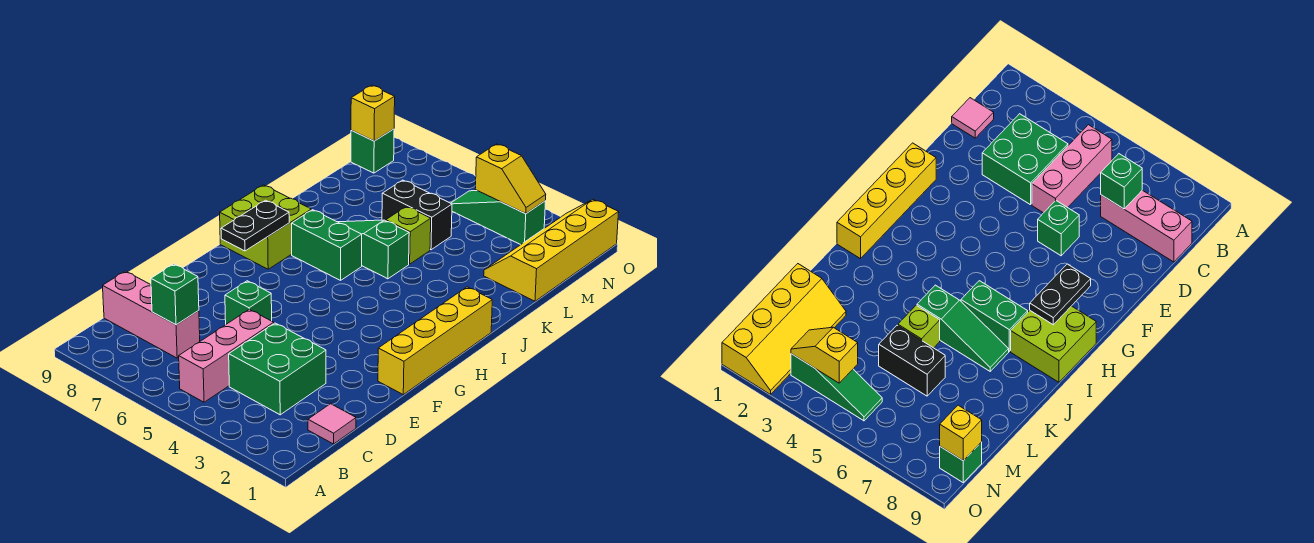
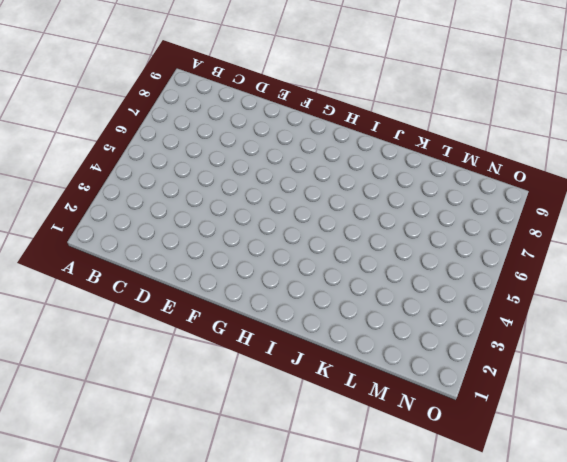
none -> pink 1x3 brick [179,309,274,402]
none -> pink 1x1 tile [308,404,356,444]
none -> green 2x2 brick [229,323,326,415]

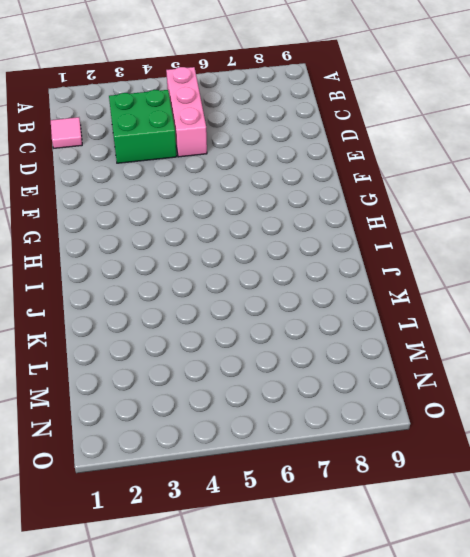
none -> pink 1x3 brick [103,271,200,358]
none -> green 1x1 brick [225,281,272,324]
none -> yellow 1x4 brick [378,287,492,395]

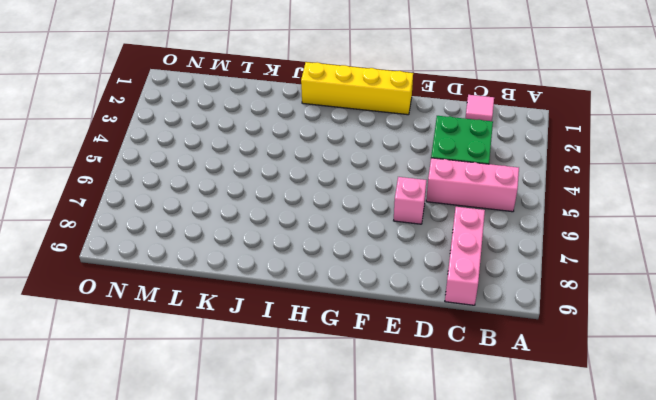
pink 1x1 brick [394,177,427,224] -> green 1x1 brick [225,281,272,324]
none -> lime 2x2 brick [220,185,311,269]
none -> green 1x2 brick [292,210,362,280]
none -> green 1x3 slope [338,220,409,279]

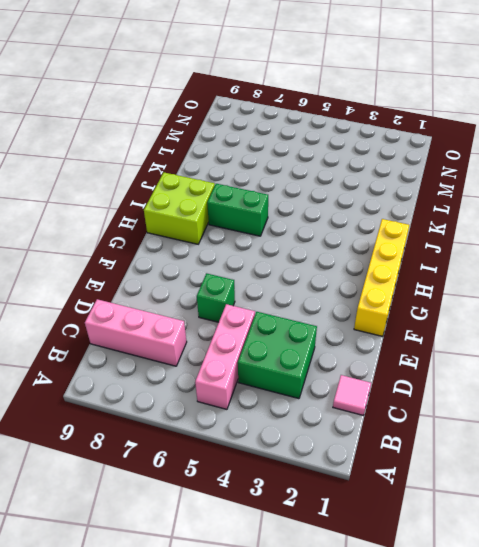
none -> green 1x3 slope [338,220,409,279]
none -> lime 1x1 brick [386,206,431,264]
none -> yellow 2x4 slope [484,199,619,301]

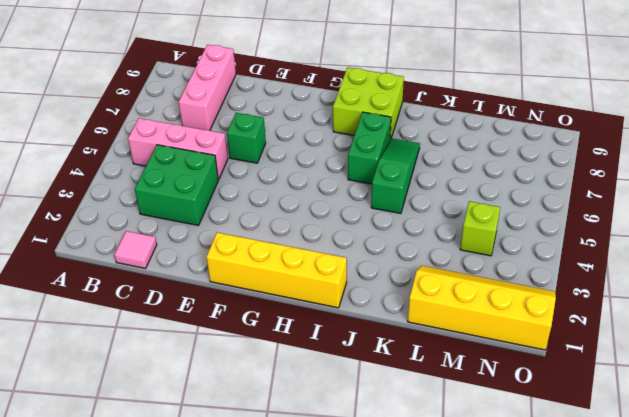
lime 1x1 brick [460,201,500,256] -> lime 1x1 brick moved to [386,206,431,264]
none -> black 1x2 brick [382,180,452,250]
none -> green 1x3 slope [451,191,546,245]
none -> green 1x1 brick [351,129,394,173]

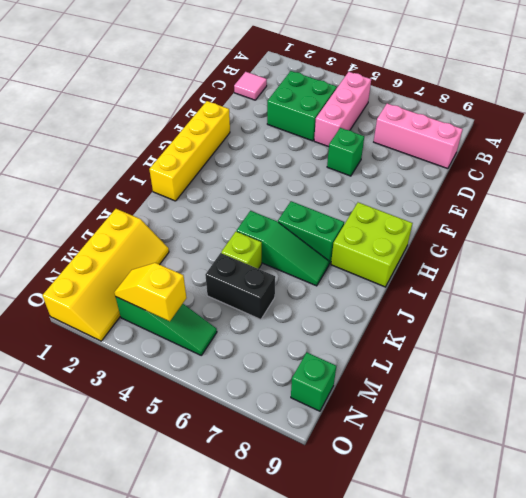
none -> green 1x1 brick [151,264,199,325]
none -> black 1x2 plate [221,200,289,251]
none -> yellow 1x1 brick [351,85,395,141]

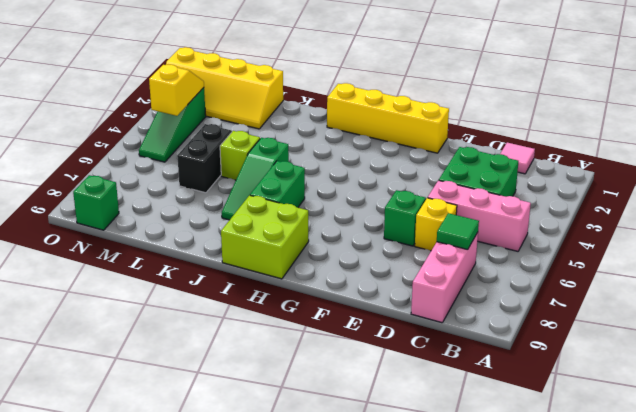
green 1x1 tile [437,213,479,250] -> green 1x1 brick [151,264,199,325]
yellow 1x1 brick [415,198,457,251] -> yellow 1x1 brick moved to [351,85,395,141]
none -> black 1x2 plate [221,200,289,251]

